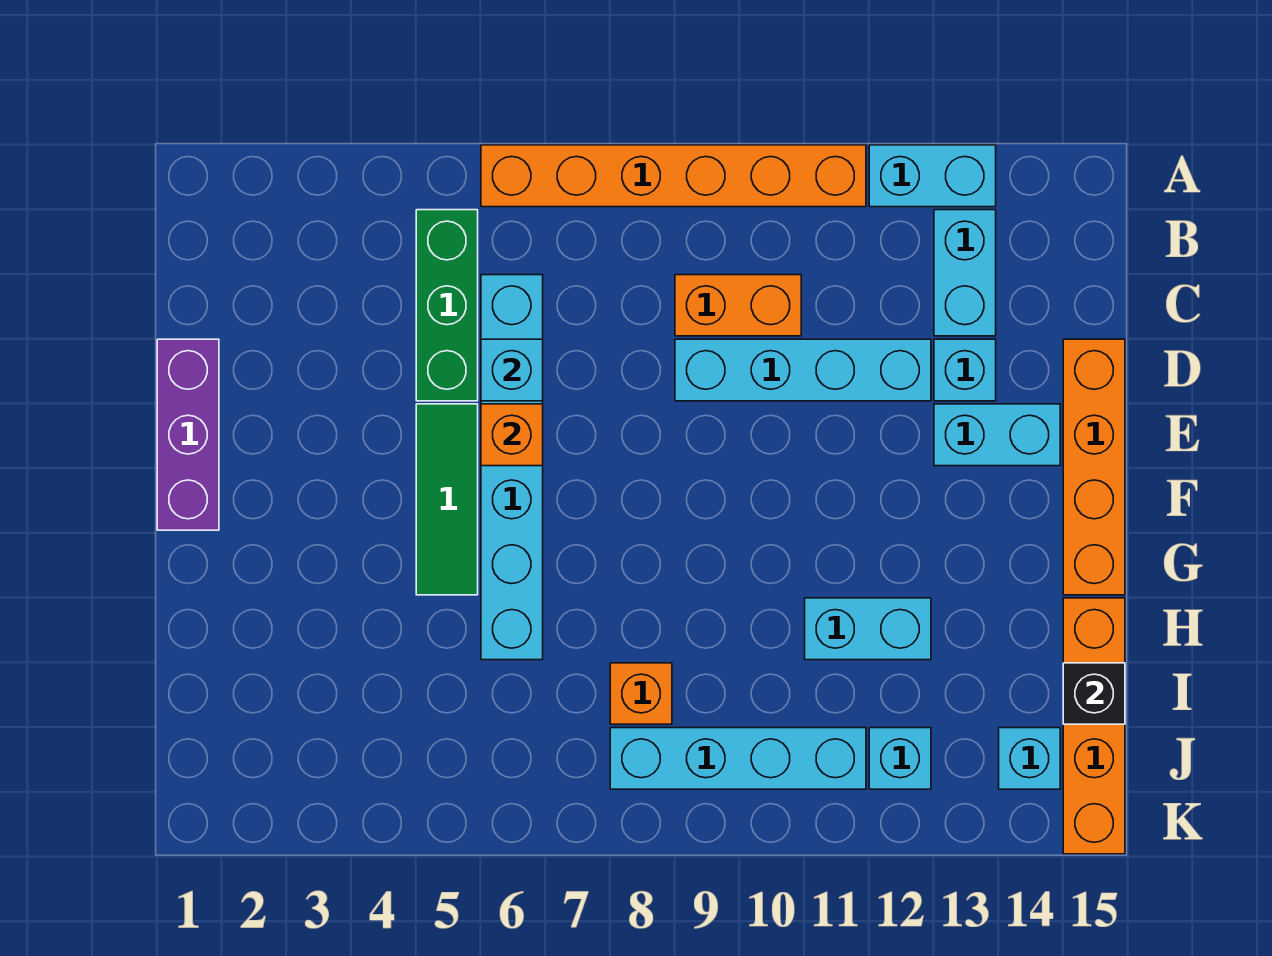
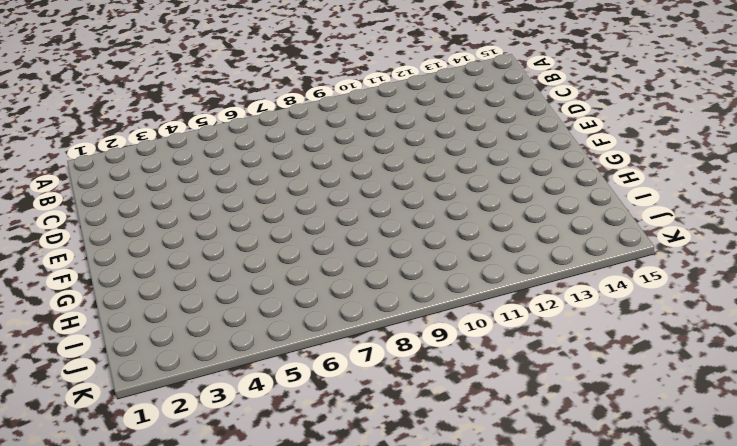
none -> orange 1x6 brick [481,145,866,207]
none -> cyan 1x2 brick [869,145,996,207]
none -> green 1x3 brick [416,210,478,401]

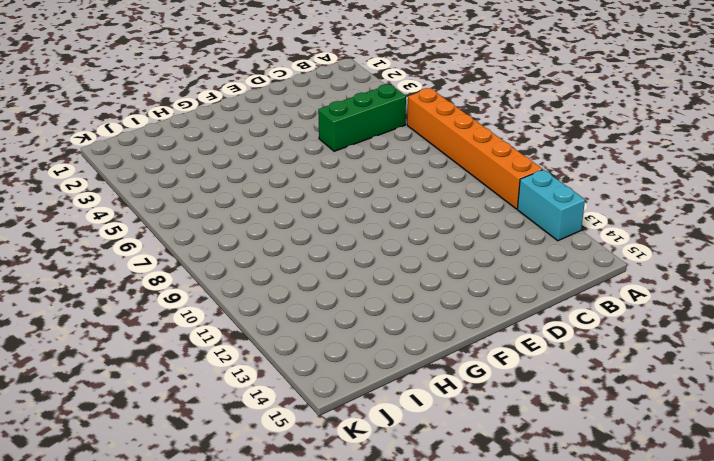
none -> cyan 1x2 brick [934,210,996,336]
none -> cyan 1x6 brick [481,275,543,660]
none -> orange 1x2 brick [675,275,801,336]

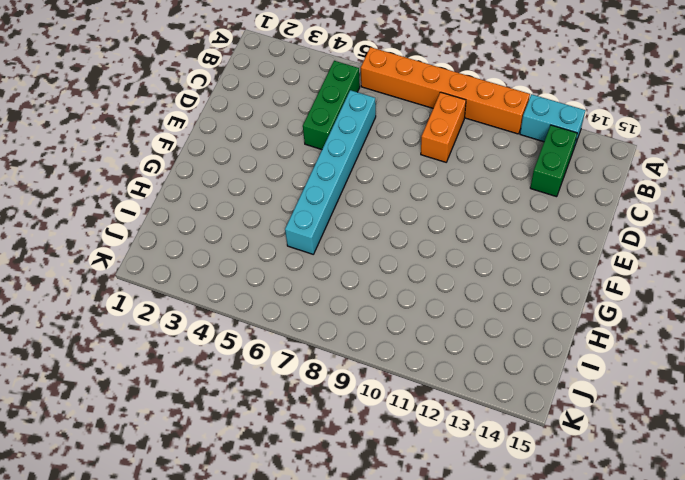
orange 1x2 brick [421,92,466,162] -> orange 1x2 brick turned to [675,275,801,336]
green 1x2 brick [530,125,577,197] -> cyan 1x2 brick [934,210,996,336]
none -> purple 1x3 brick [157,339,219,530]
none -> cyan 1x4 brick [675,339,931,401]
none -> cyan 1x1 brick [934,339,996,401]

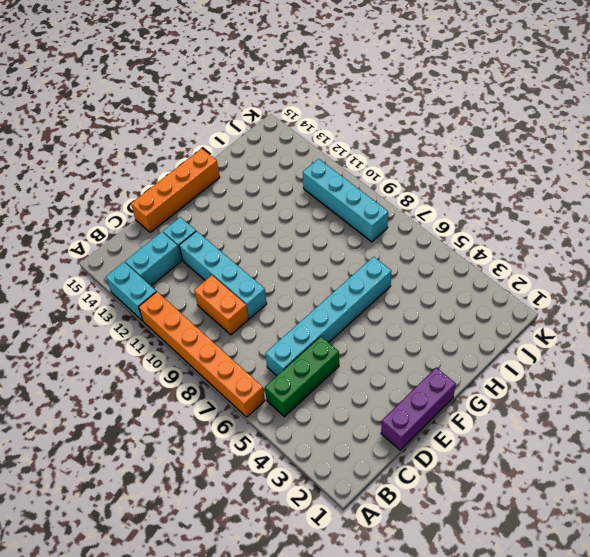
none -> green 1x3 tile [416,404,478,595]
none -> cyan 1x2 brick [934,404,1060,466]
none -> cyan 1x2 brick [805,598,931,660]

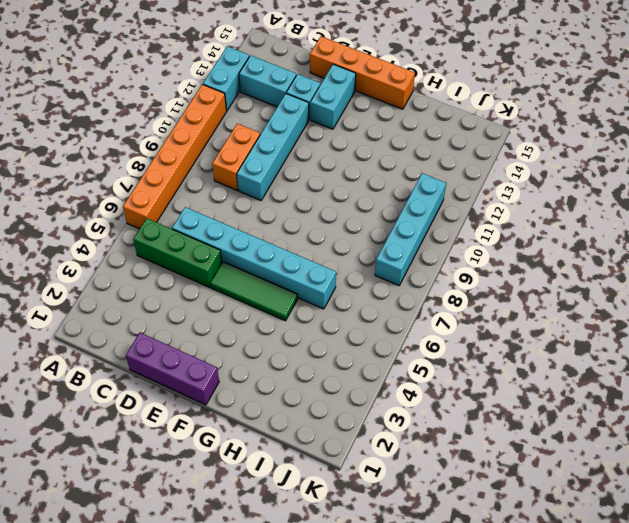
none -> cyan 1x2 brick [805,598,931,660]
none -> orange 1x4 brick [1063,598,1125,854]
none -> orange 1x1 brick [610,663,672,724]

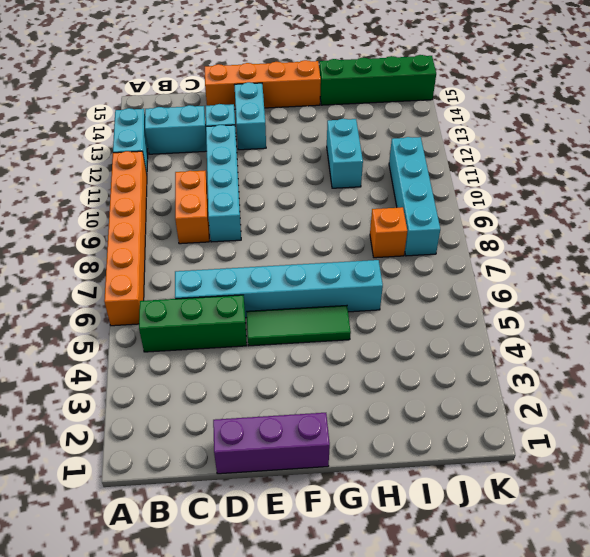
green 1x4 brick [319,55,436,105] -> orange 1x4 brick [1063,598,1125,854]
none -> cyan 1x1 brick [869,728,931,789]
none -> cyan 1x1 brick [999,728,1060,789]
none -> cyan 1x1 brick [481,339,543,401]

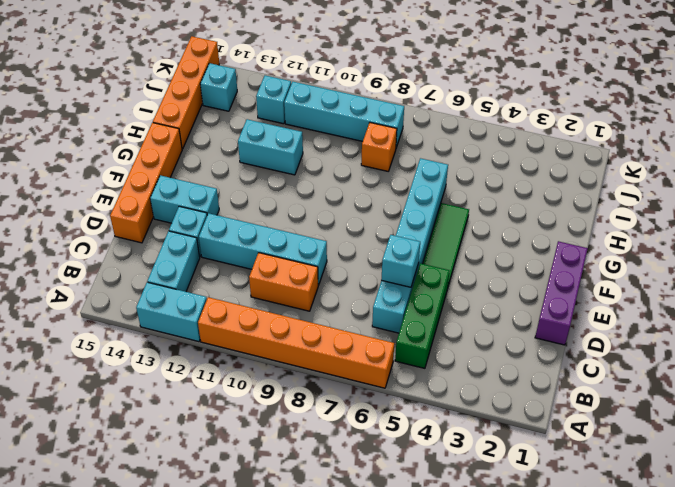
none -> orange 1x1 brick [481,404,543,466]
none -> black 1x1 brick [1063,663,1125,724]

